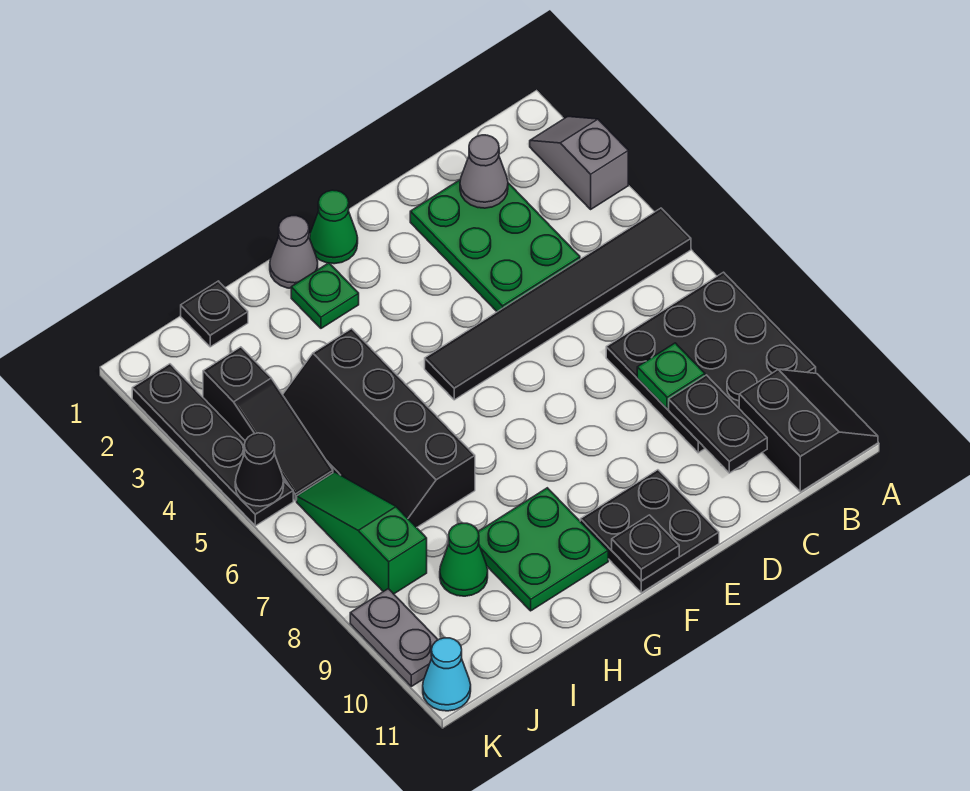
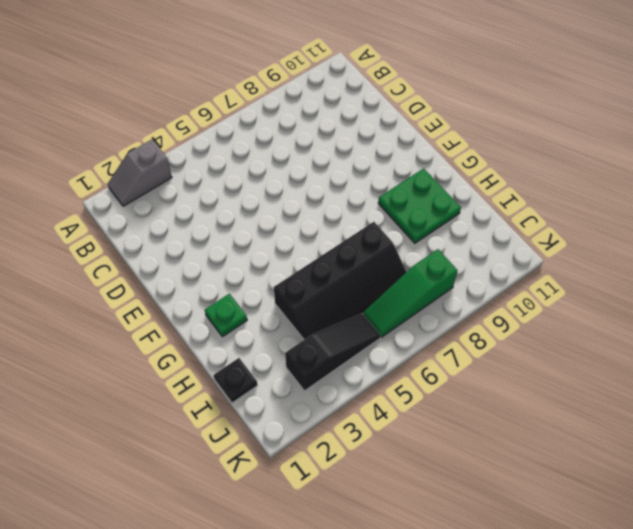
none -> black 1x6 tile [425,208,691,400]
none -> black 3x3 plate [606,272,816,453]
none -> black 2x2 slope [739,369,878,492]

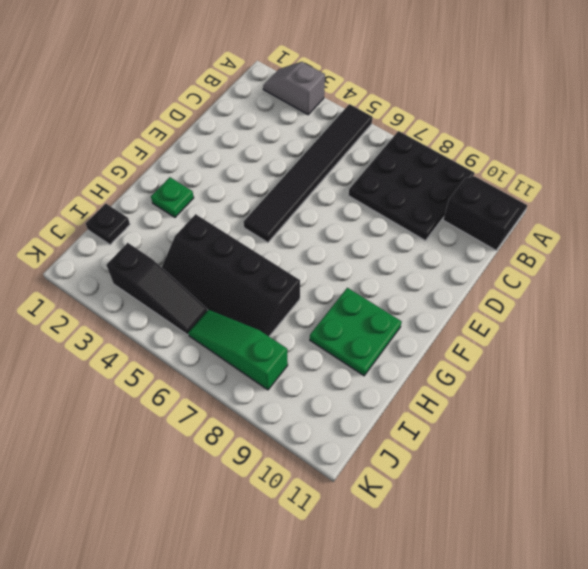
none -> green 2x3 plate [410,179,580,312]
none -> black 2x2 plate [580,470,719,593]
none -> green 1x1 cone [310,190,358,264]

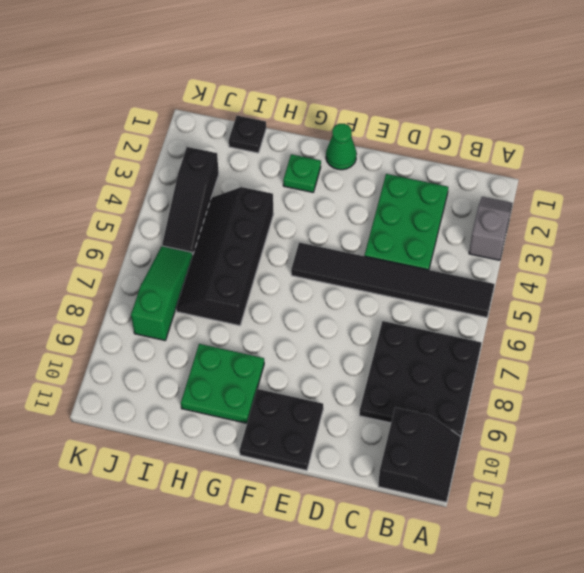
none -> grey 1x1 cone [270,216,318,288]
none -> green 1x1 cone [440,523,488,596]
none -> black 1x4 plate [132,364,293,526]

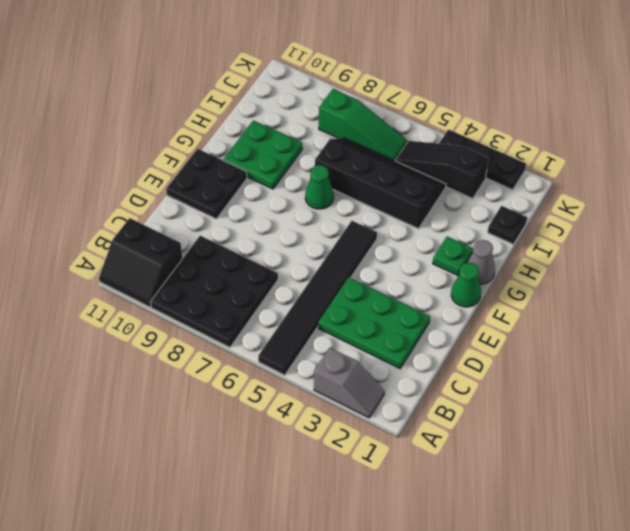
green 1x1 cone [305,165,334,209] -> green 1x1 cone moved to [440,523,488,596]
black 1x3 plate [439,129,526,190] -> black 1x4 plate [132,364,293,526]
none -> grey 1x2 plate [350,589,438,686]
none -> cyan 1x1 cone [423,638,471,711]
none -> grey 1x1 cone [460,135,508,208]

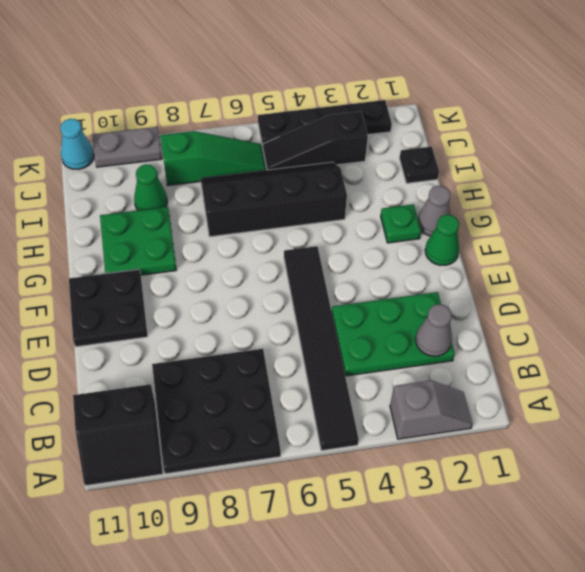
none -> green 1x1 plate [637,343,705,409]
none -> black 1x2 plate [669,375,767,473]
none -> black 1x1 plate [612,515,679,581]

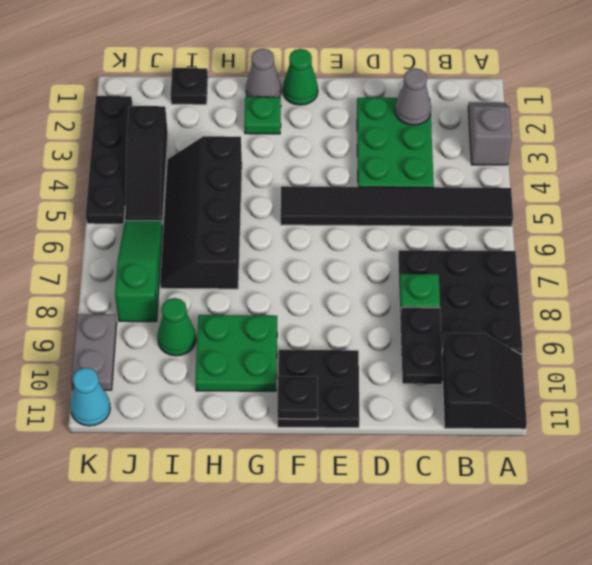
none -> black 1x1 cone [235,433,284,506]

